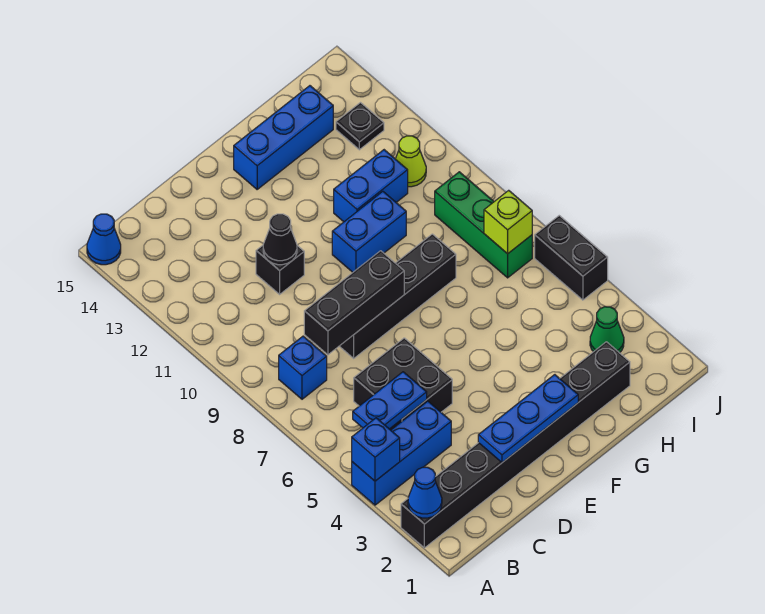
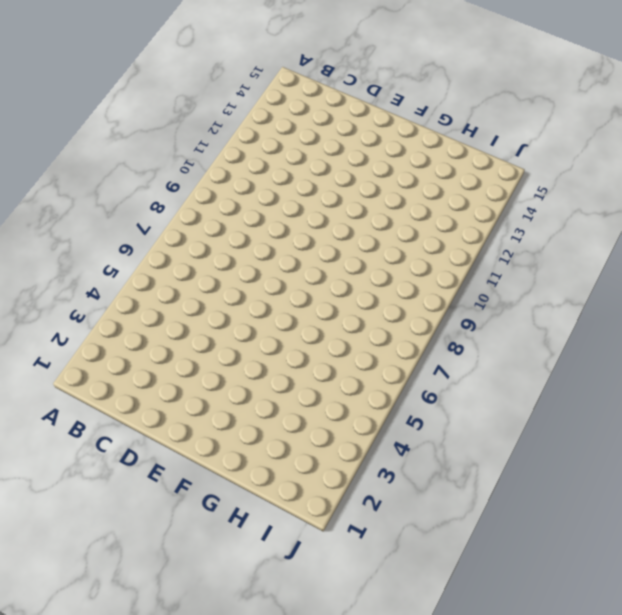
none -> black 1x8 brick [401,342,630,548]
none -> blue 1x3 brick [352,401,451,505]
none -> blue 1x1 cone [87,214,121,265]

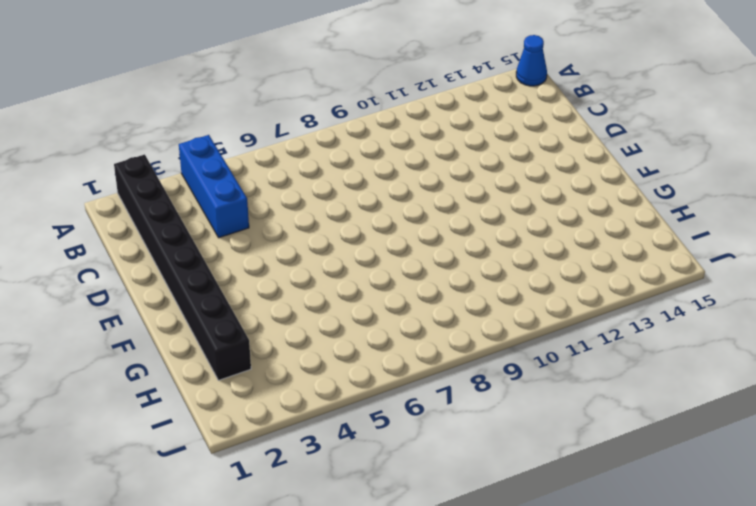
none -> blue 1x1 brick [279,336,327,399]
none -> black 2x2 brick [354,338,452,430]
none -> black 1x4 brick [340,234,456,358]

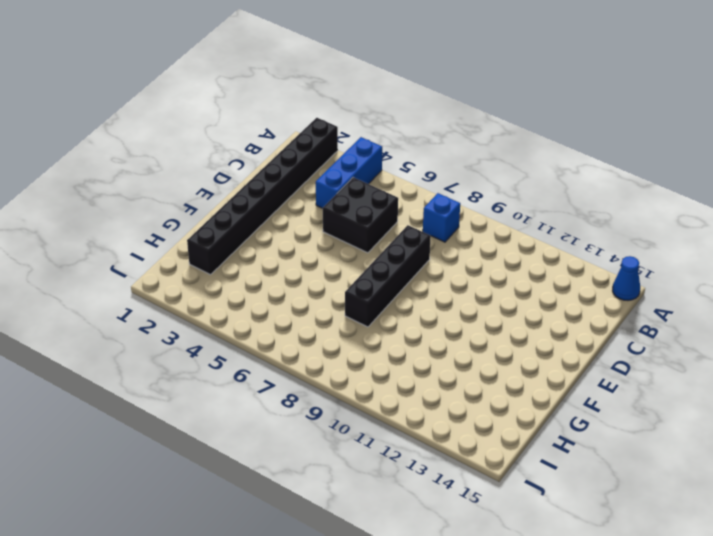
none -> black 1x1 brick [256,245,304,294]
none -> blue 1x2 brick [332,191,406,272]
none -> blue 1x3 brick [234,86,333,189]

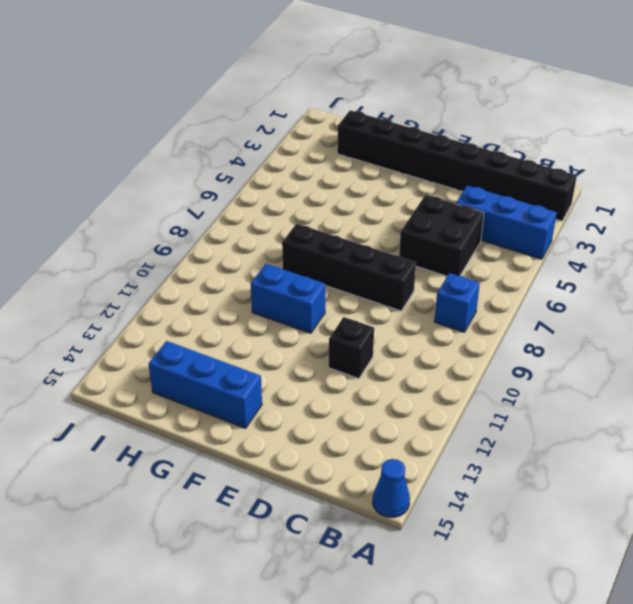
none -> blue 1x2 brick [334,150,408,222]
none -> green 1x1 cone [590,307,624,353]
none -> green 1x3 brick [435,172,532,278]

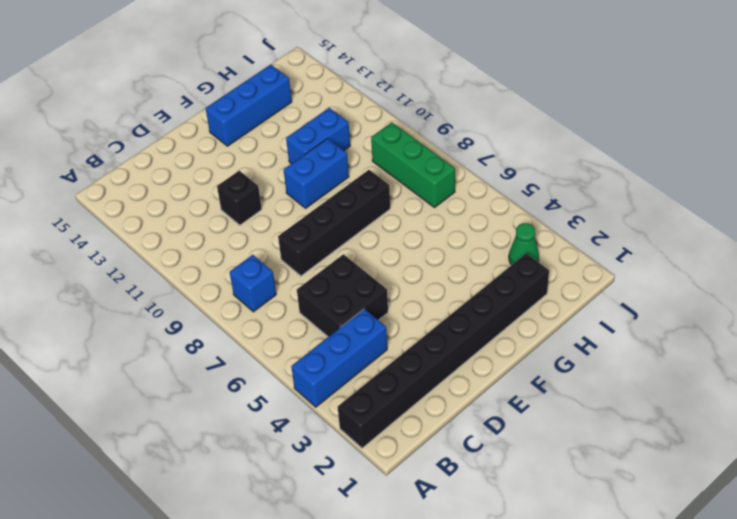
none -> blue 1x1 cone [87,214,121,265]
none -> lime 1x1 cone [396,136,426,187]
none -> black 1x1 plate [336,103,384,150]

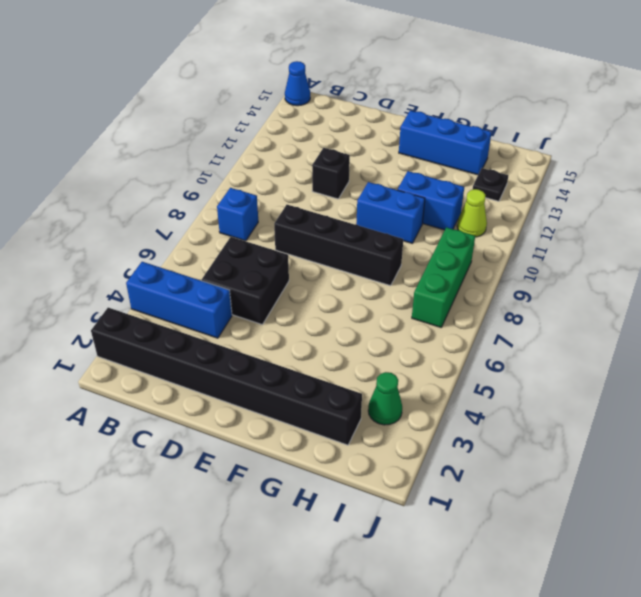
none -> black 1x2 brick [535,216,608,300]
none -> blue 1x1 cone [408,467,442,518]
none -> blue 1x1 brick [352,418,400,481]

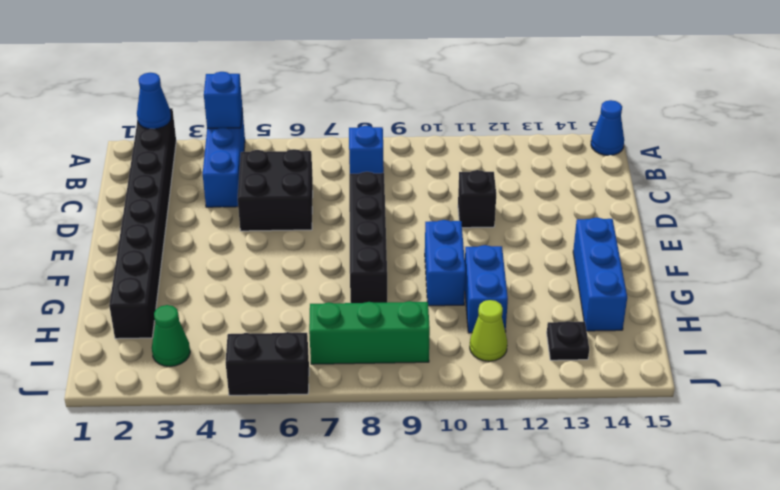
none -> blue 1x2 plate [353,372,427,429]
none -> black 1x3 brick [304,251,404,355]
none -> blue 1x3 plate [478,375,578,462]

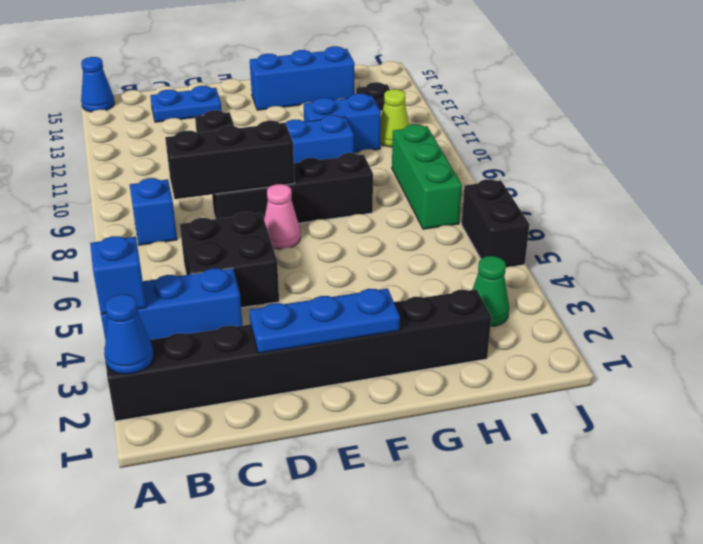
blue 1x2 plate [150,86,222,122] -> blue 1x2 plate moved to [353,372,427,429]
pink 1x1 cone [264,184,300,249] -> none
none -> black 1x1 cone [263,214,297,265]
none -> lime 1x1 brick [484,190,532,254]

